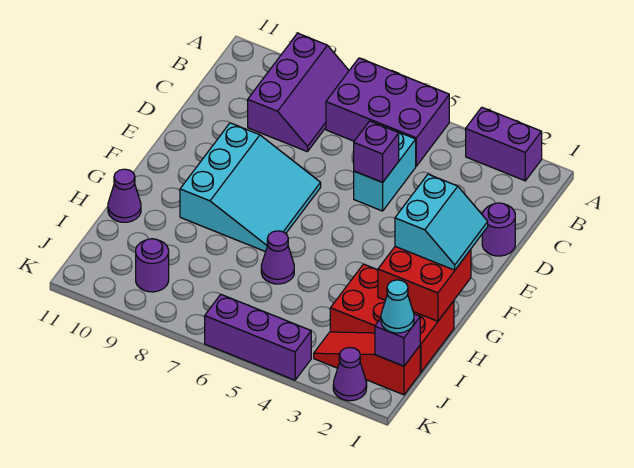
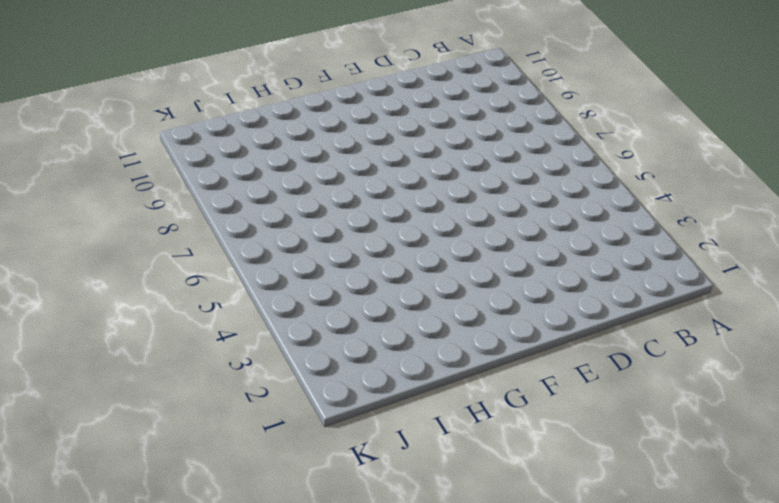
none -> purple 1x2 brick [466,107,542,181]
none -> purple 2x3 brick [326,58,449,166]
none -> purple 2x3 slope [248,33,349,152]

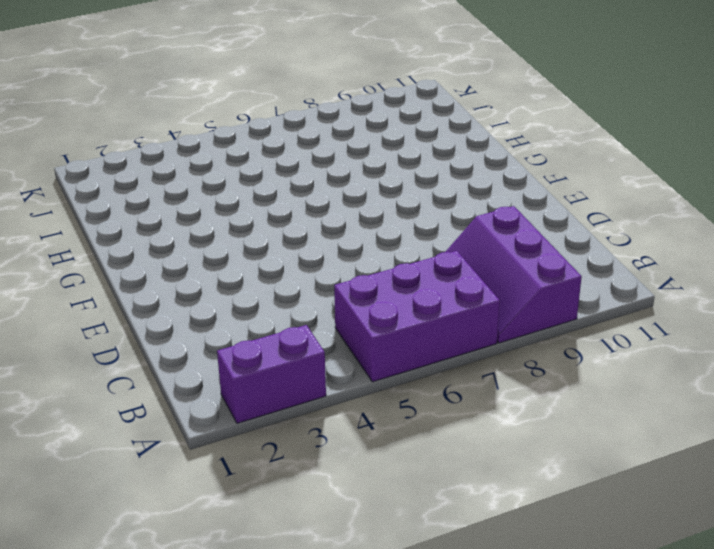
none -> cyan 1x2 brick [354,128,416,211]
none -> purple 1x1 round brick [482,203,515,256]
none -> cyan 3x3 slope [180,123,321,252]

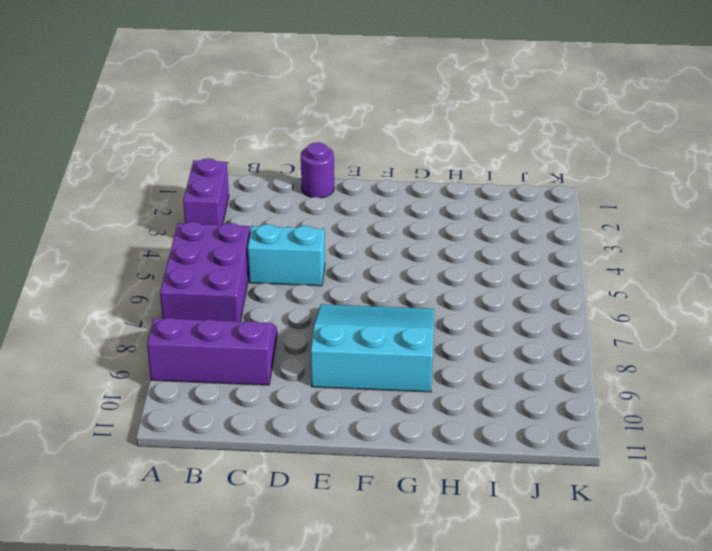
none -> red 2x3 brick [330,264,454,372]
none -> purple 1x1 cone [261,231,294,284]
none -> purple 1x1 cone [108,169,141,222]

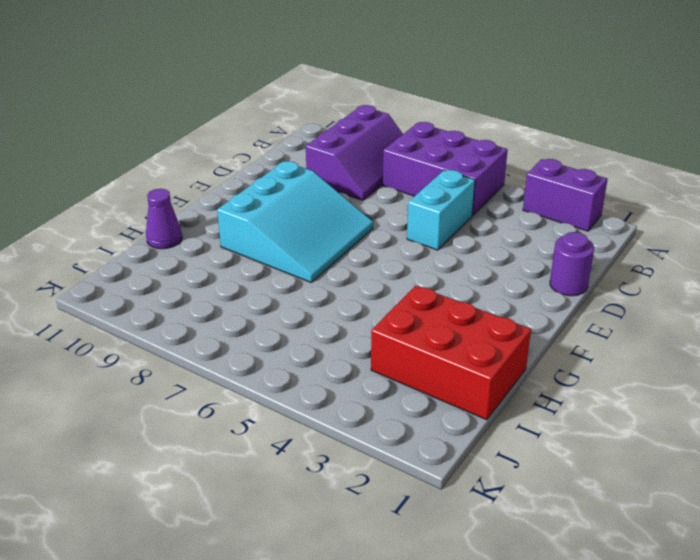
none -> purple 1x1 cone [261,231,294,284]
none -> red 1x3 slope [314,332,420,395]
none -> purple 1x1 round brick [136,239,169,292]

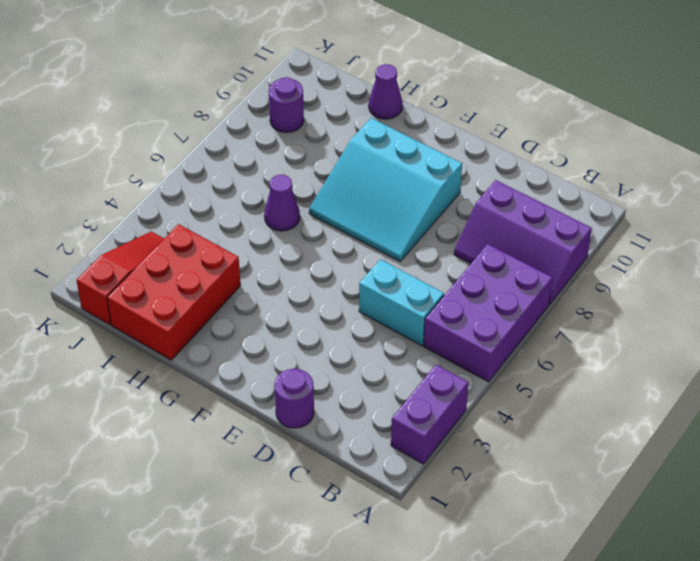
none -> purple 1x1 cone [333,347,367,401]
none -> purple 1x3 brick [205,294,311,380]
none -> purple 1x1 brick [354,121,399,182]

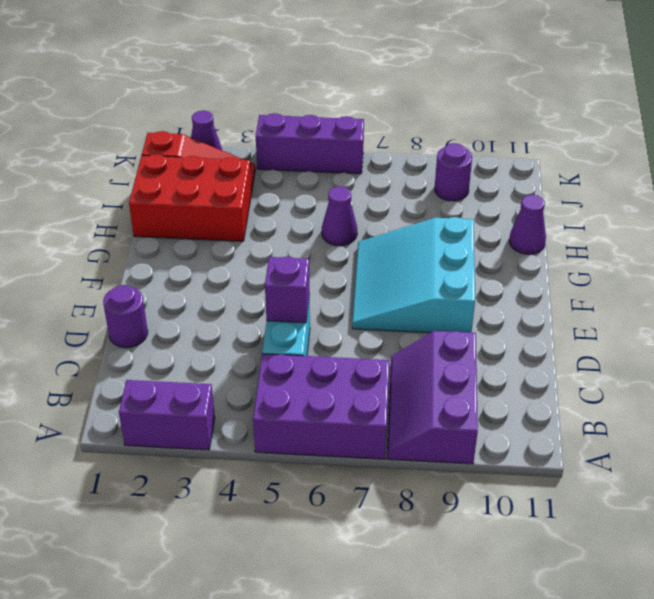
none -> red 2x2 brick [378,247,471,321]
none -> purple 1x1 brick [375,314,420,366]
none -> cyan 2x2 slope [395,174,488,270]

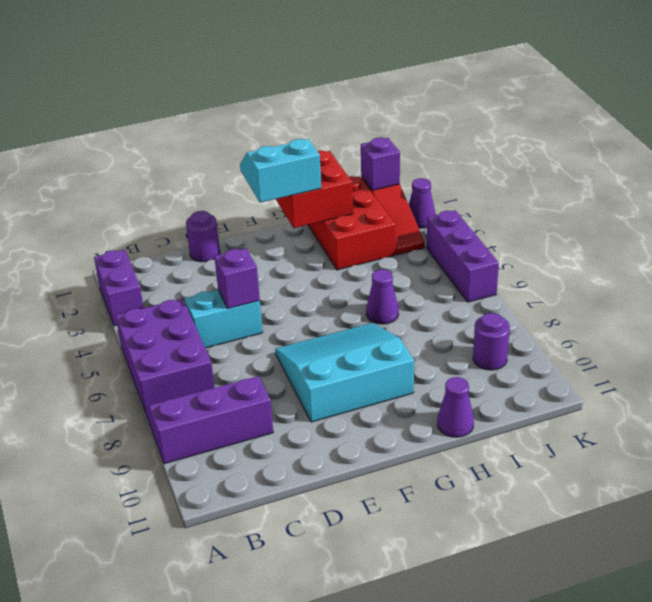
none -> cyan 1x1 cone [381,280,414,333]

